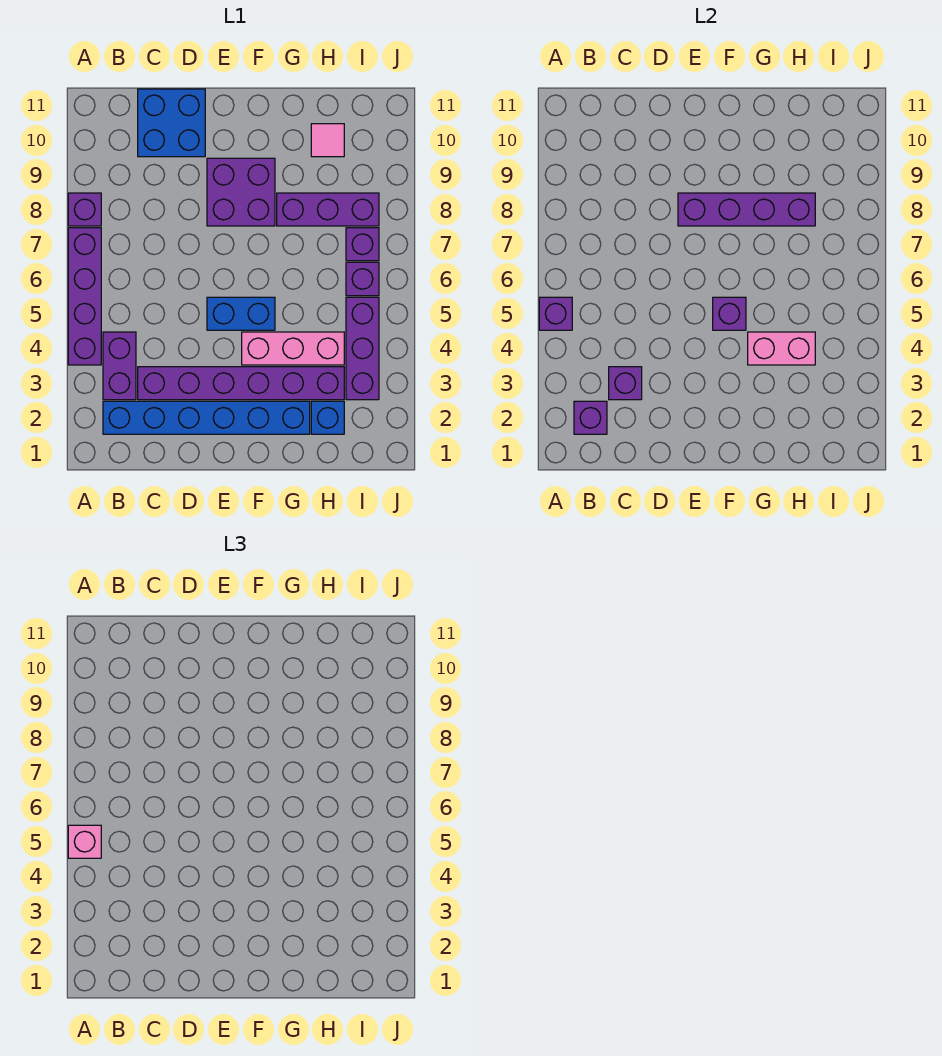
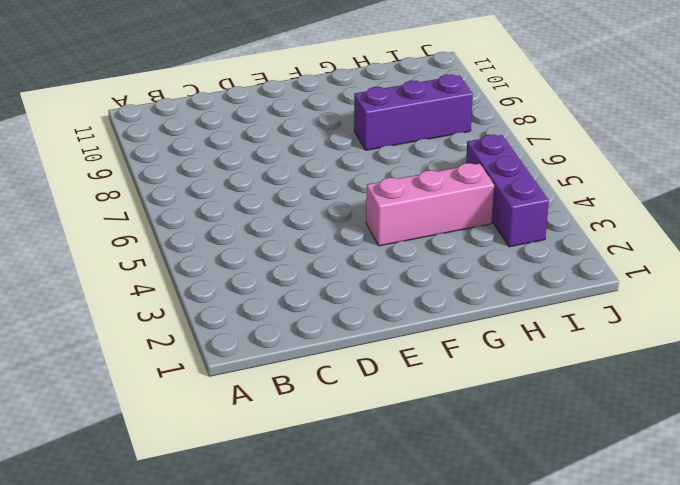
none -> purple 1x4 brick [68,228,101,365]
none -> purple 1x1 brick [68,193,101,226]
none -> blue 1x6 brick [103,401,310,434]

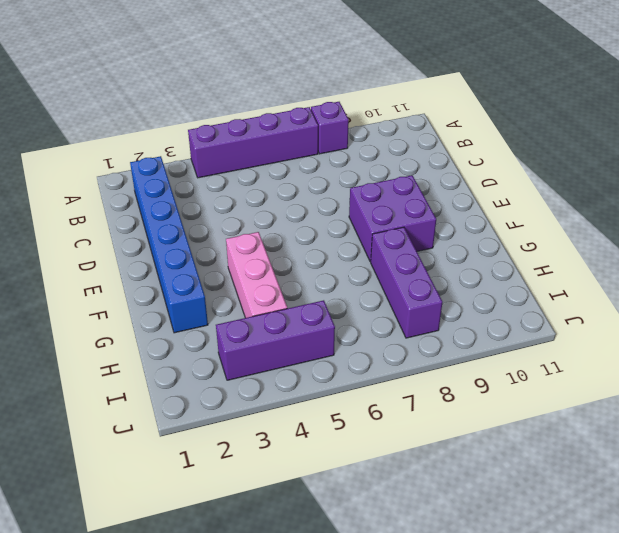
none -> purple 1x2 brick [103,332,136,400]
none -> purple 1x6 brick [138,367,344,400]
none -> blue 2x2 brick [138,89,205,157]

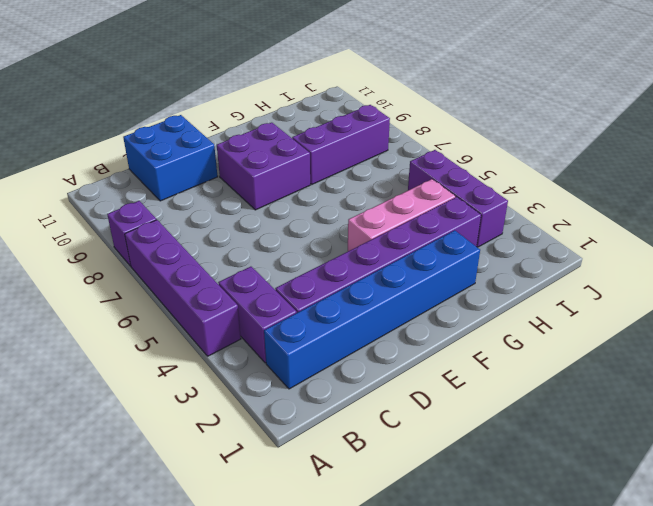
none -> blue 1x2 brick [207,297,275,330]
none -> blue 1x1 brick [311,401,344,434]
none -> pink 1x1 tile [311,124,344,157]

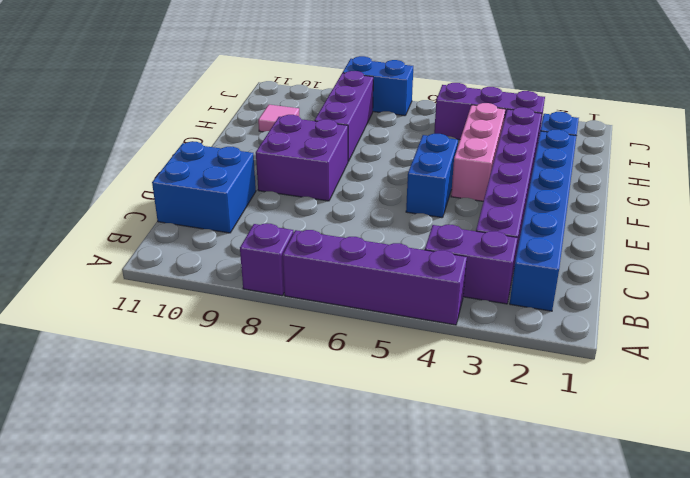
blue 1x2 brick [343,56,413,116] -> none
none -> purple 1x1 brick [346,262,379,296]
none -> purple 1x1 brick [346,228,379,261]
none -> purple 1x1 brick [539,297,572,330]

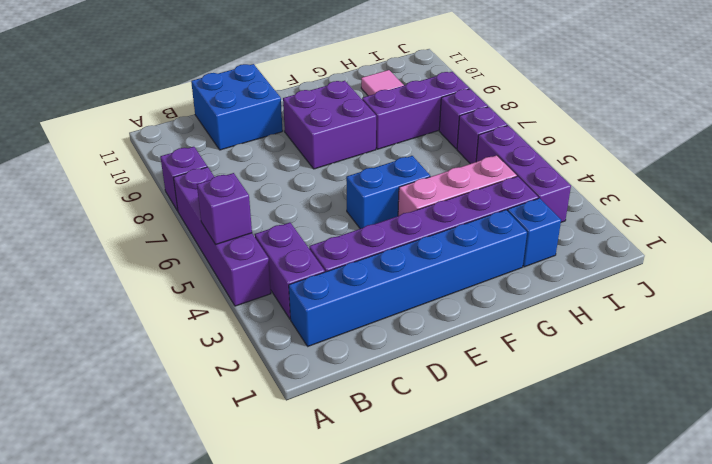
none -> purple 1x1 brick [574,401,607,434]
none -> purple 1x1 brick [609,367,642,400]
none -> purple 1x4 brick [678,193,815,226]

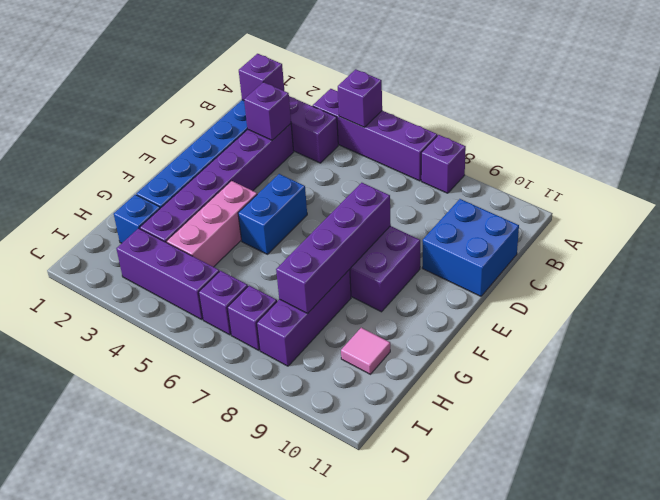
none -> purple 1x1 brick [713,297,746,330]
none -> pink 1x2 brick [748,332,815,365]
none -> pink 1x1 brick [68,825,101,858]

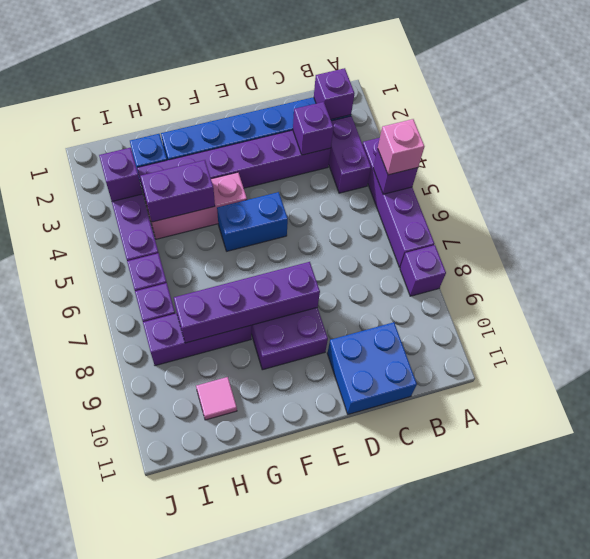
purple 1x2 brick [140,160,215,222] -> pink 1x2 brick [748,332,815,365]
purple 1x1 brick [99,148,142,201] -> purple 1x1 brick moved to [713,297,746,330]

